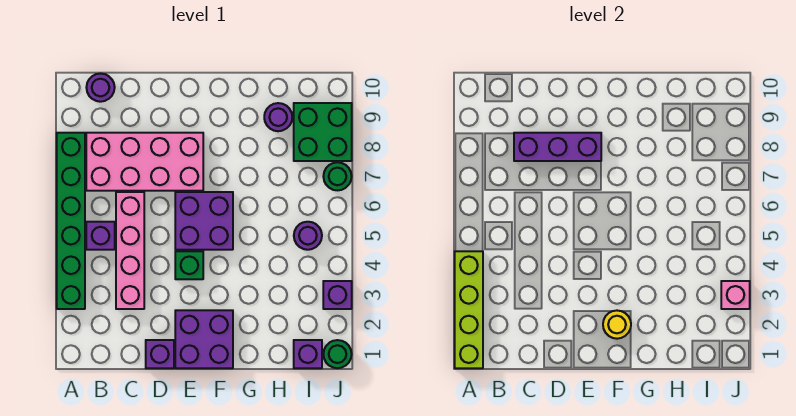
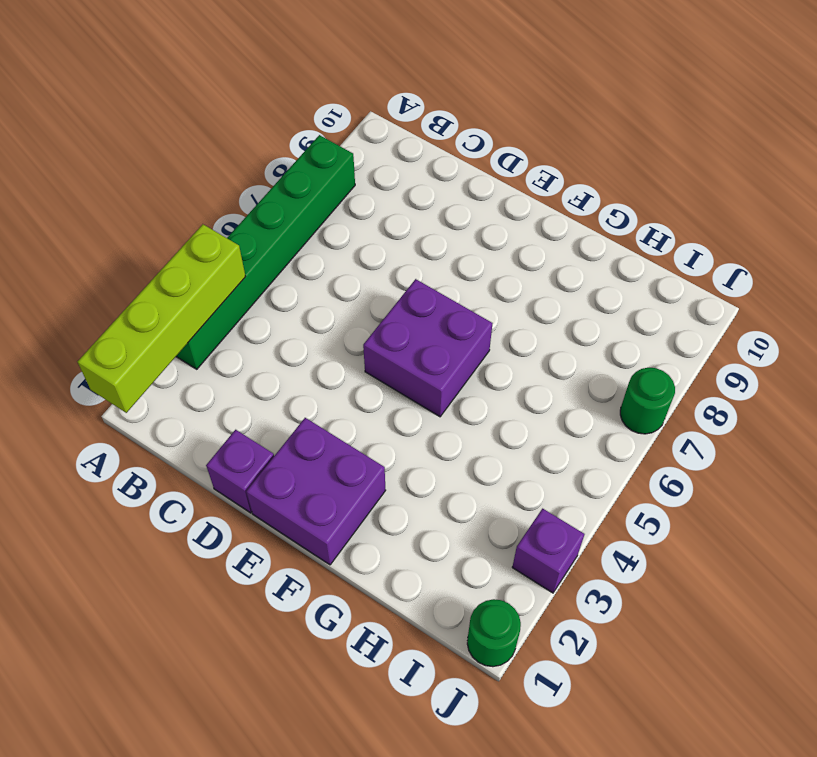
none -> purple 1x1 brick [86,222,115,250]
none -> pink 2x4 brick [86,133,203,191]
none -> purple 1x1 round brick [86,74,115,102]

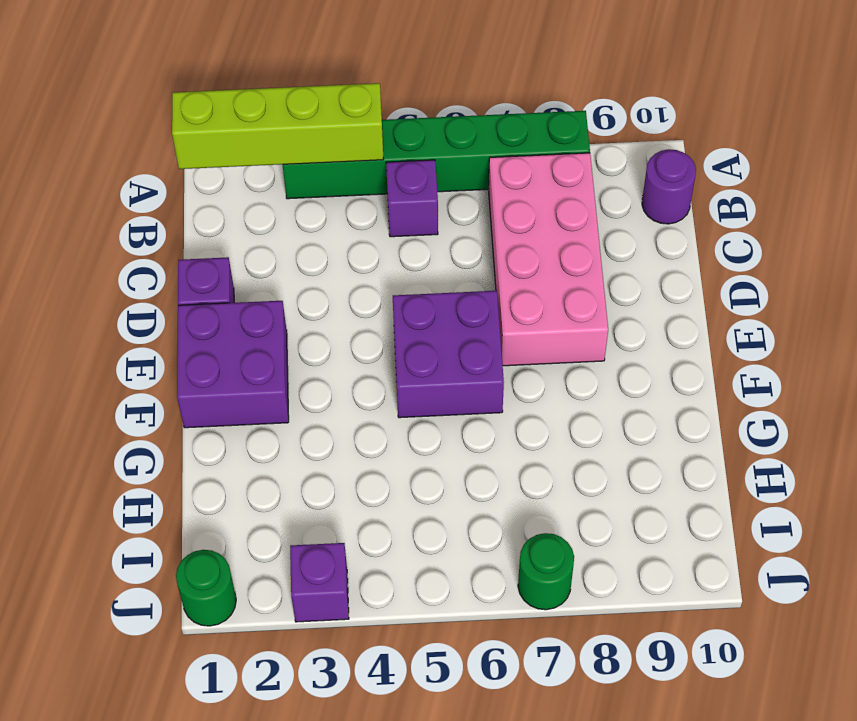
none -> pink 1x4 brick [116,192,144,309]
none -> green 1x1 brick [175,251,203,279]
none -> purple 1x1 round brick [264,103,292,131]

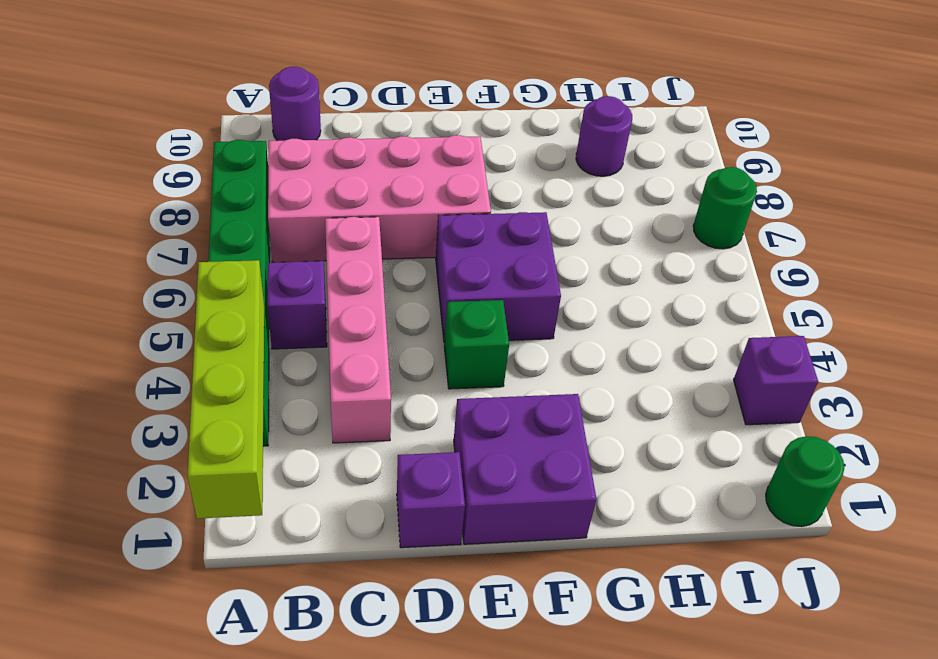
none -> purple 1x1 brick [294,340,322,368]
none -> purple 1x1 round brick [294,222,322,250]
none -> green 2x2 brick [294,103,352,161]

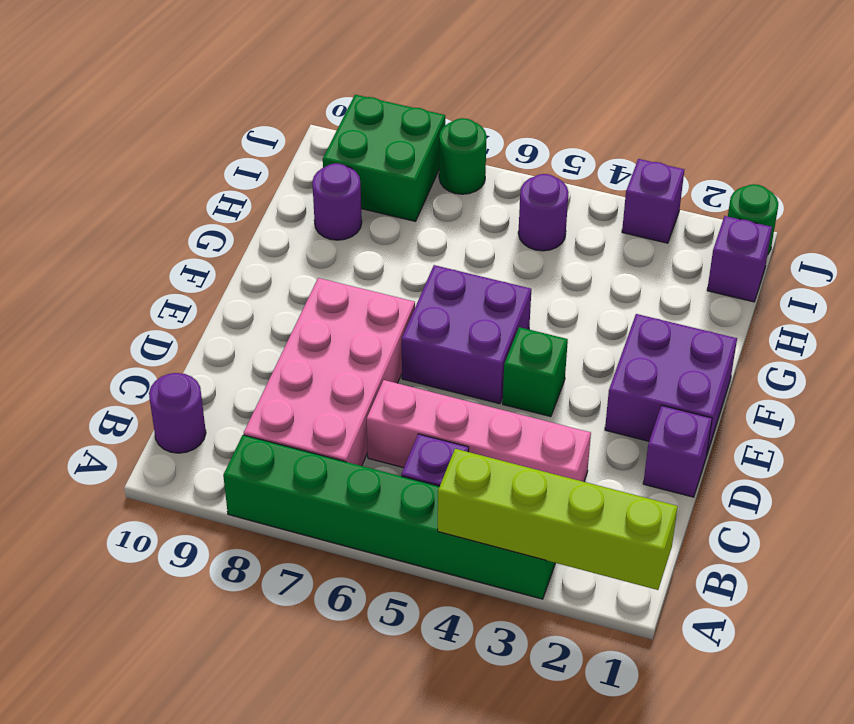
none -> purple 1x3 brick [514,133,601,161]
none -> yellow 1x1 round brick [603,311,631,339]
none -> pink 1x1 brick [721,281,750,309]

